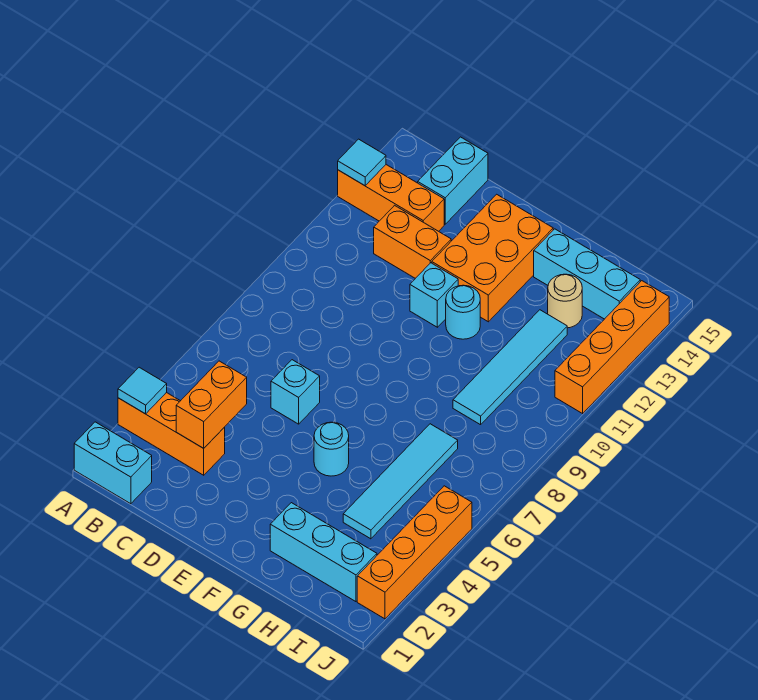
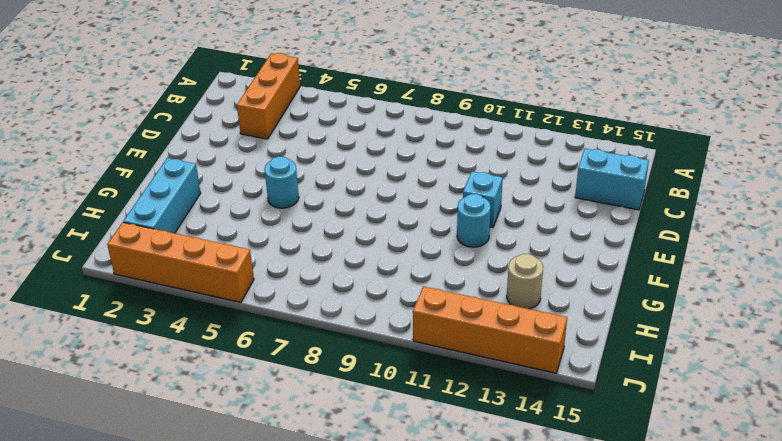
none -> cyan 1x2 brick [74,422,152,504]
none -> orange 1x3 brick [338,165,444,231]
none -> orange 1x2 brick [374,205,451,278]

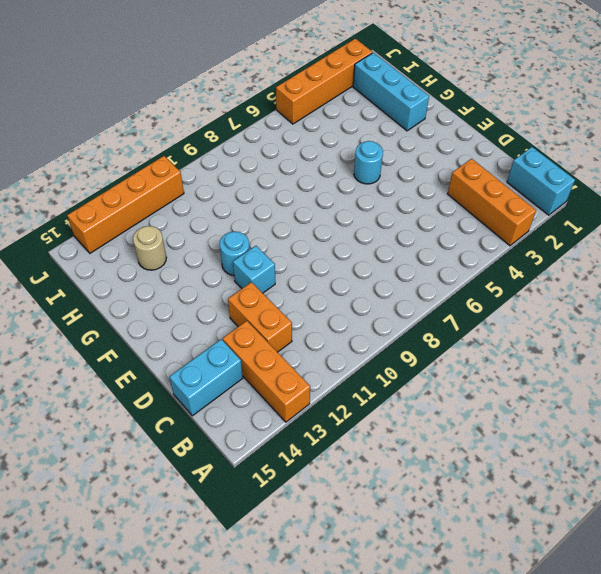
none -> cyan 1x1 brick [271,360,320,424]
none -> orange 2x3 brick [432,194,553,322]
none -> cyan 1x3 brick [534,229,640,319]

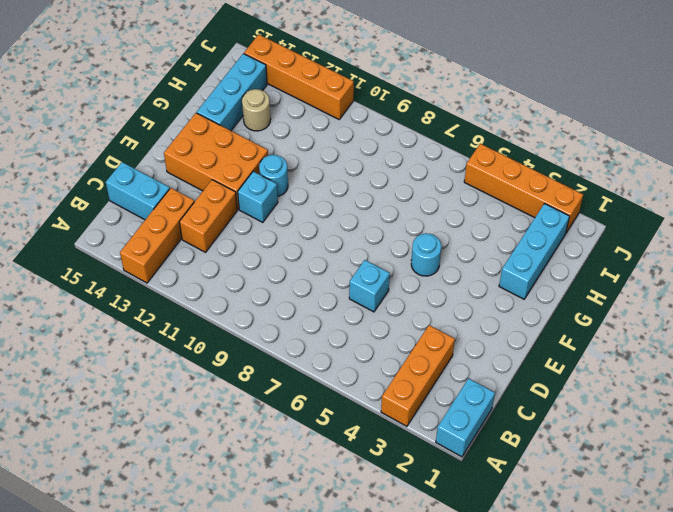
none -> cyan 1x4 tile [343,424,458,539]
none -> cyan 1x4 tile [453,310,567,425]
none -> cyan 1x1 tile [118,367,167,414]

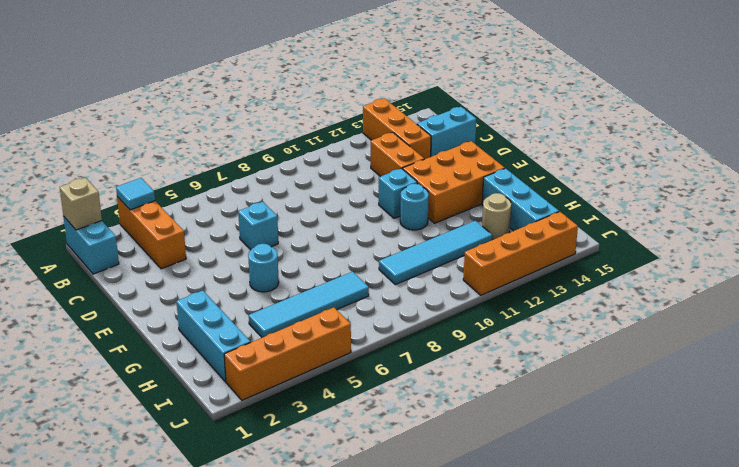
tan 1x1 brick [60,178,102,230] -> none
none -> cyan 1x1 tile [338,139,386,186]
none -> orange 1x2 brick [176,361,247,448]

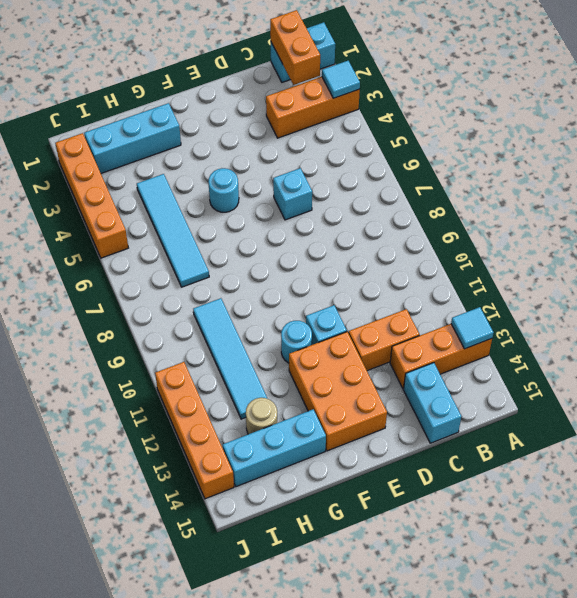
orange 1x2 brick [270,10,320,85] -> orange 1x2 brick moved to [176,361,247,448]

